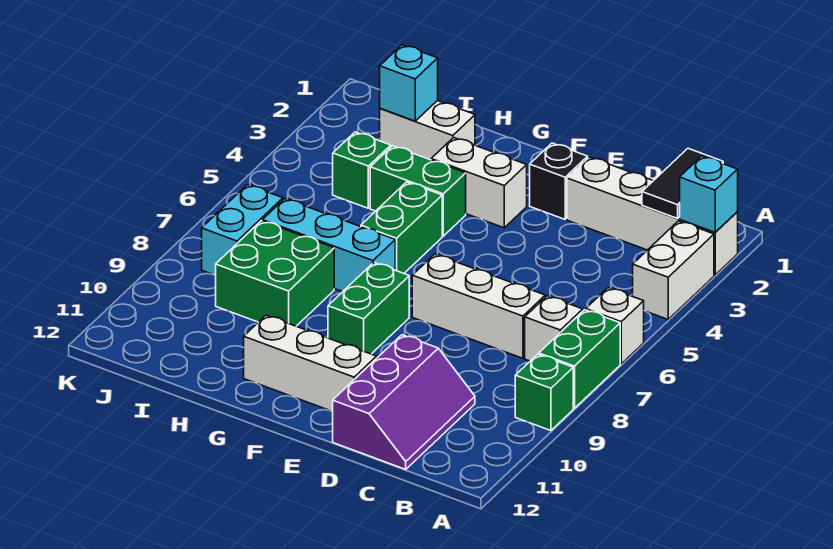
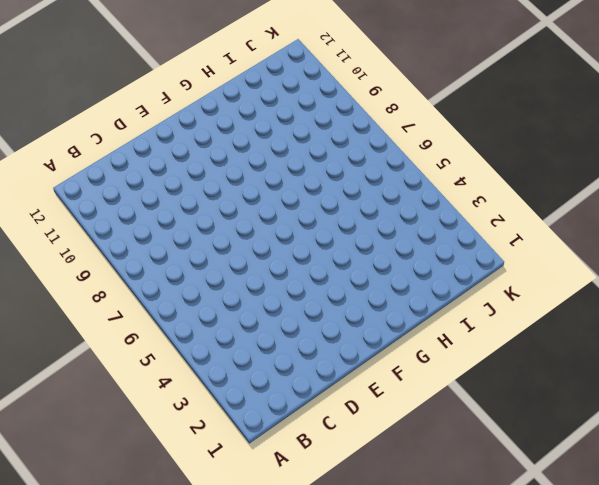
none -> white 1x4 brick [567,157,738,275]
none -> white 1x2 brick [633,221,714,319]
none -> white 1x1 brick [586,288,644,364]

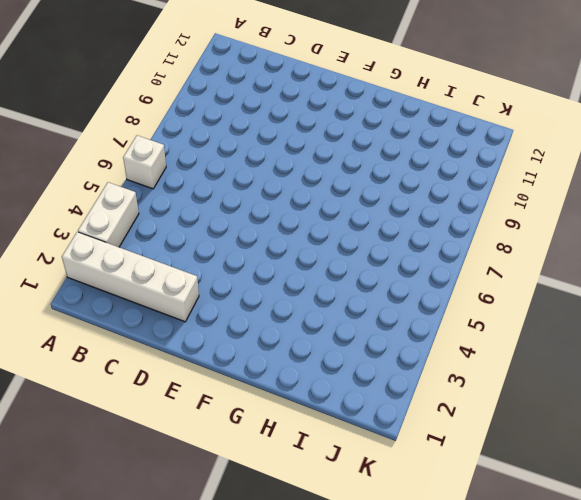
none -> green 1x2 brick [539,310,620,408]
none -> green 1x1 brick [515,354,573,431]
none -> white 1x1 brick [525,296,583,361]

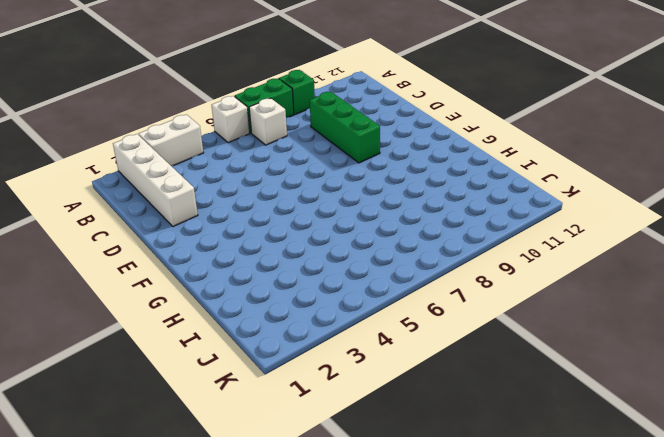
green 1x3 brick [310,91,380,163] -> none
none -> white 1x3 brick [412,254,545,358]
none -> purple 2x3 slope [333,335,475,469]
none -> black 1x1 brick [530,143,588,219]

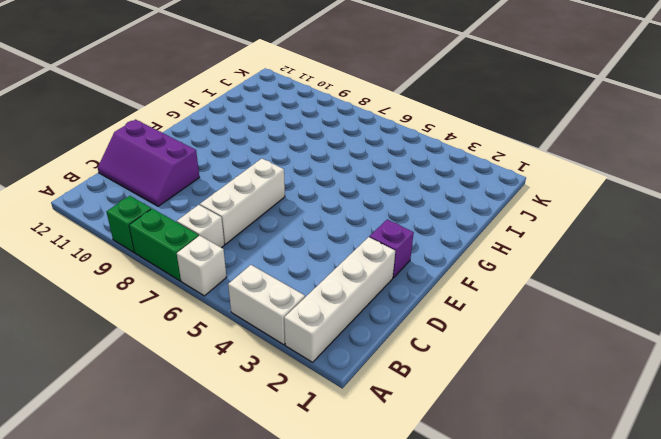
purple 1x1 brick [369,219,414,278] -> black 1x1 brick [530,143,588,219]
none -> white 1x3 brick [244,315,377,412]
none -> white 1x2 brick [431,138,527,228]
none -> green 1x2 brick [328,263,409,354]

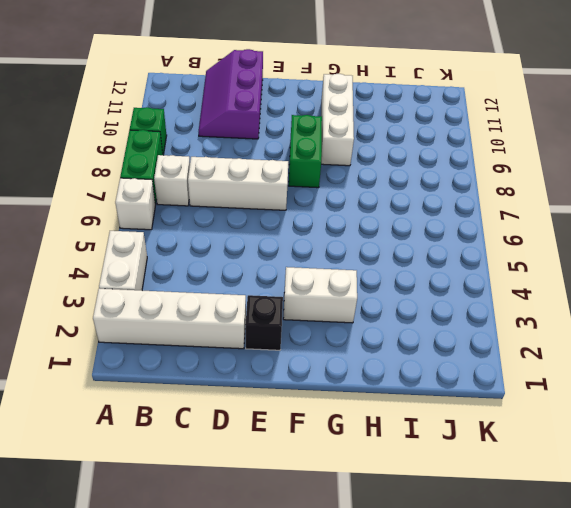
white 1x3 brick [321,74,354,166] -> white 1x3 brick turned to [244,315,377,412]
none -> green 1x2 brick [370,146,466,236]
none -> green 1x2 brick [361,182,442,273]
none -> cyan 1x3 brick [262,199,395,292]

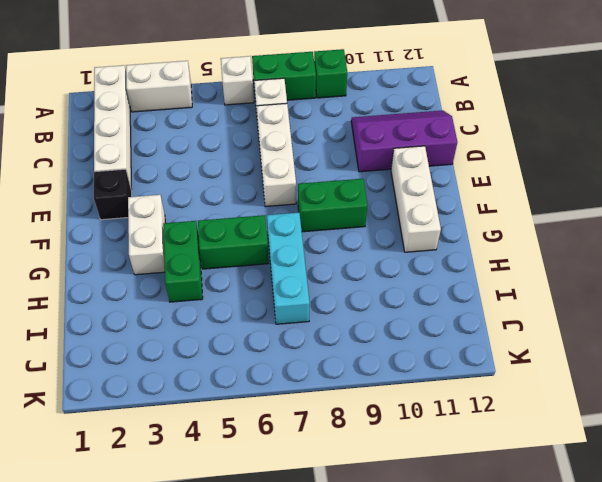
none -> white 1x2 brick [380,101,475,160]
none -> green 2x2 brick [215,221,334,326]
none -> green 1x1 brick [333,132,391,208]

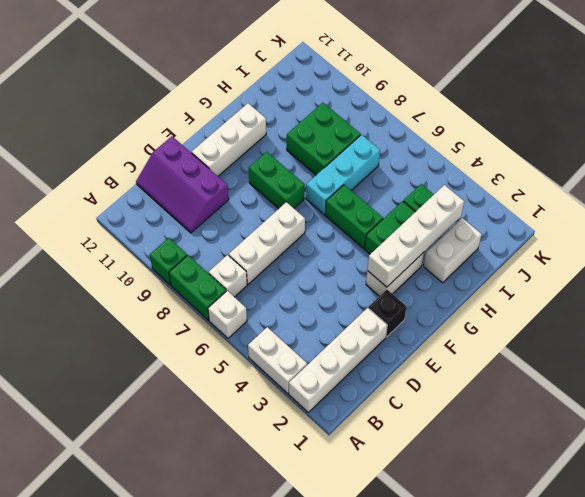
white 1x4 brick [367,185,464,287] -> none
none -> cyan 1x2 brick [202,185,283,275]
none -> cyan 1x1 brick [680,156,738,232]
none -> black 1x2 tile [642,148,723,218]

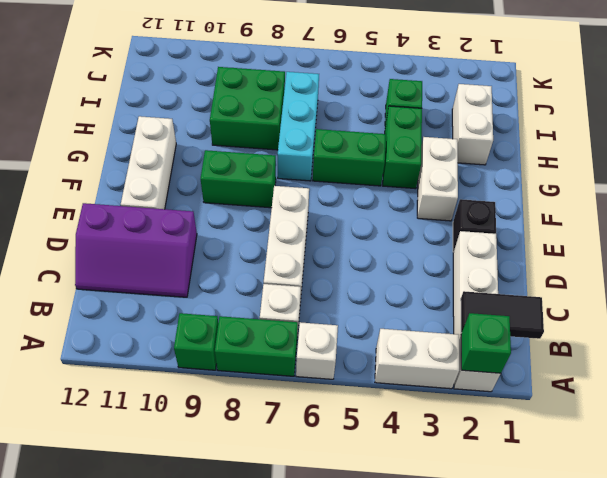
green 1x1 brick [461,313,511,373] -> cyan 1x1 brick [680,156,738,232]
none -> cyan 1x2 brick [202,185,283,275]
none -> cyan 1x1 brick [380,45,438,121]

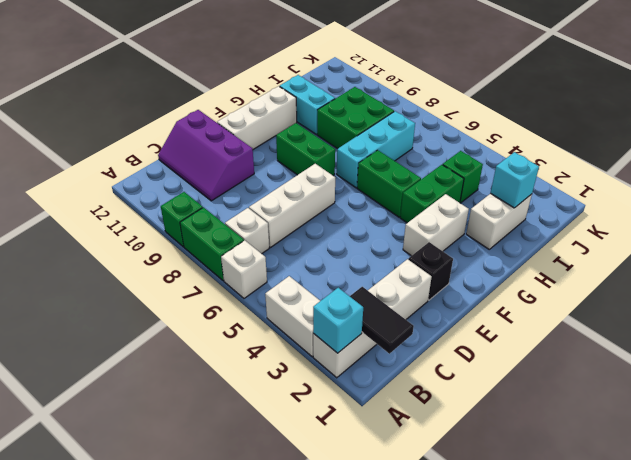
cyan 1x2 brick [280,75,335,134] -> cyan 1x2 brick moved to [202,185,283,275]

